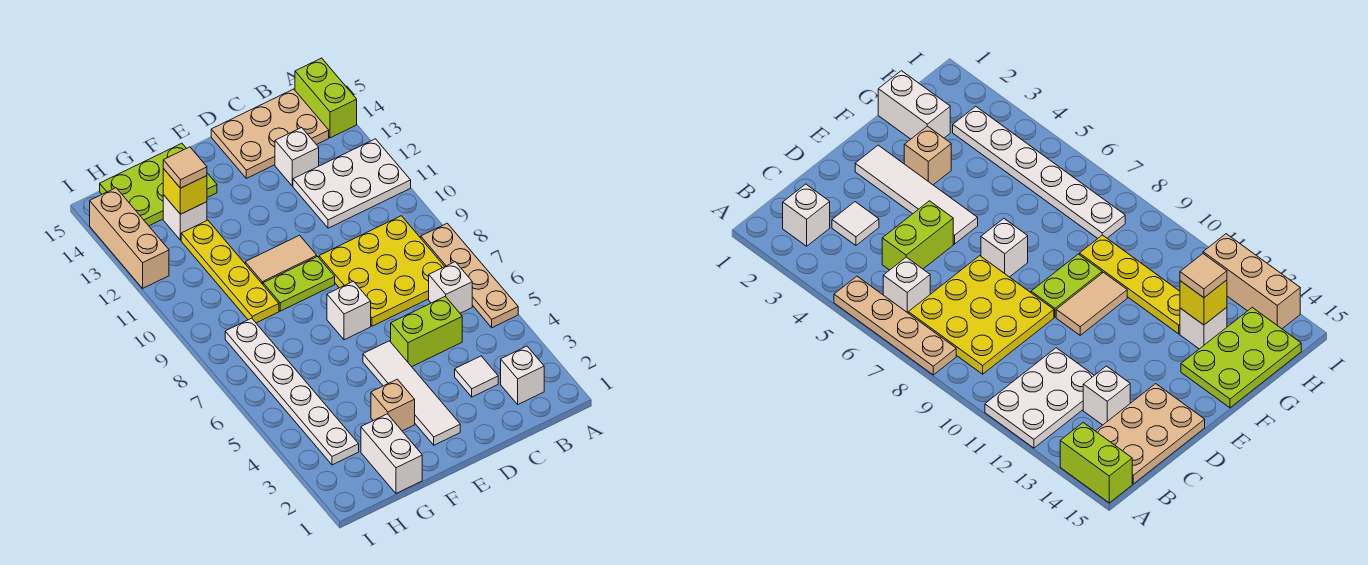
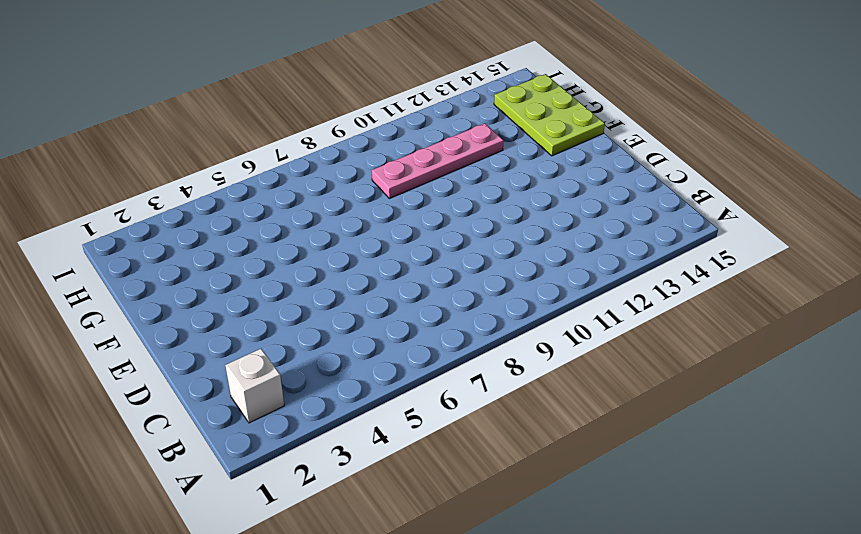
pink 1x4 plate [372,123,504,199] -> yellow 1x4 plate [181,220,279,323]
none -> tan 1x4 plate [421,223,518,328]
none -> white 2x3 plate [293,139,411,228]
none -> lime 1x2 brick [295,58,357,138]

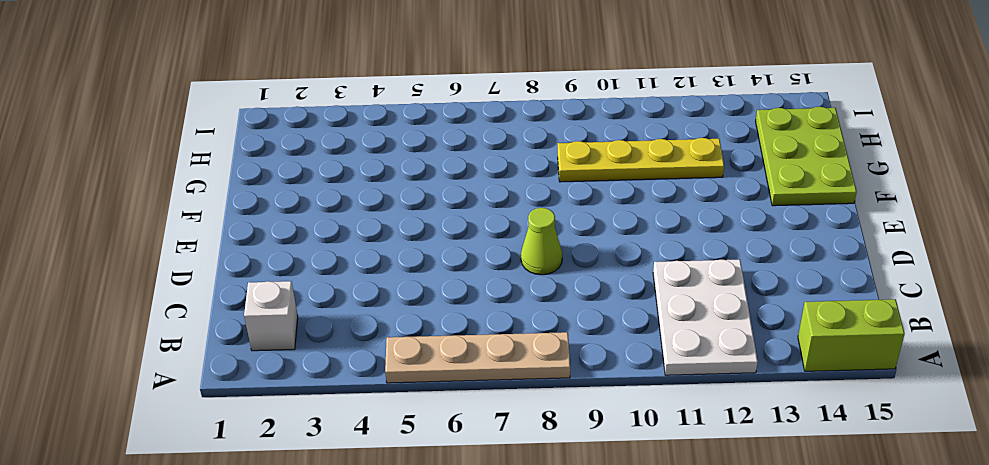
lime 1x1 cone [521,208,562,275] -> yellow 3x3 plate [319,216,445,326]
none -> white 1x1 brick [429,262,472,313]
none -> tan 2x3 plate [211,89,329,178]
none -> white 1x1 tile [455,356,498,397]

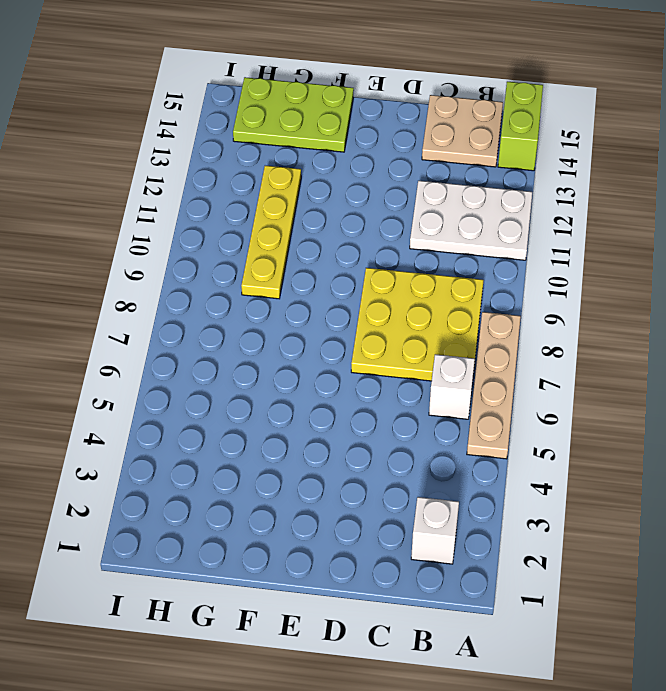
tan 2x2 plate [422,95,503,167] -> tan 2x3 plate [211,89,329,178]
none -> white 1x1 tile [455,356,498,397]
none -> lime 1x2 brick [391,296,462,367]
none -> white 1x1 brick [275,127,319,186]

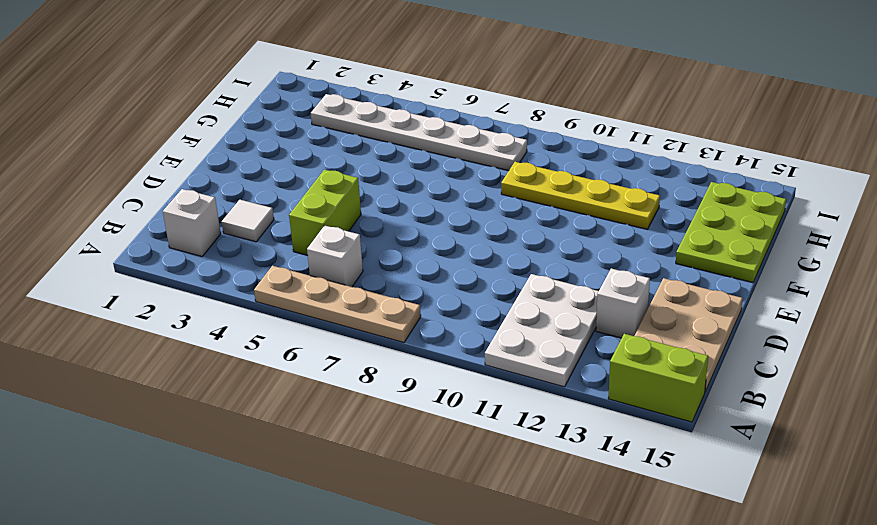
none -> yellow 3x3 plate [319,216,445,326]
none -> white 1x4 tile [363,341,460,445]
none -> white 1x1 brick [327,281,371,340]

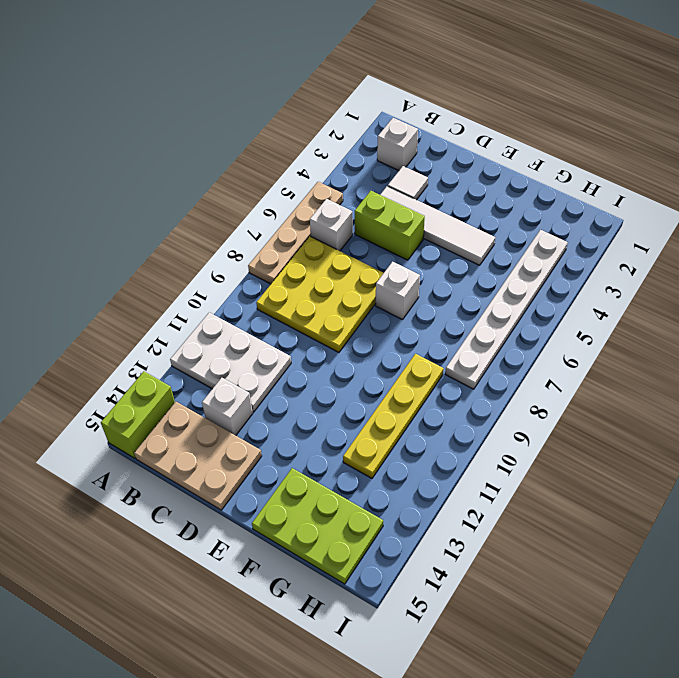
white 1x4 tile [380,186,495,265] -> white 1x4 tile turned to [363,341,460,445]
none -> lime 1x2 plate [263,257,335,311]
none -> tan 1x2 tile [245,235,317,284]
none -> tan 1x1 brick [371,379,415,431]

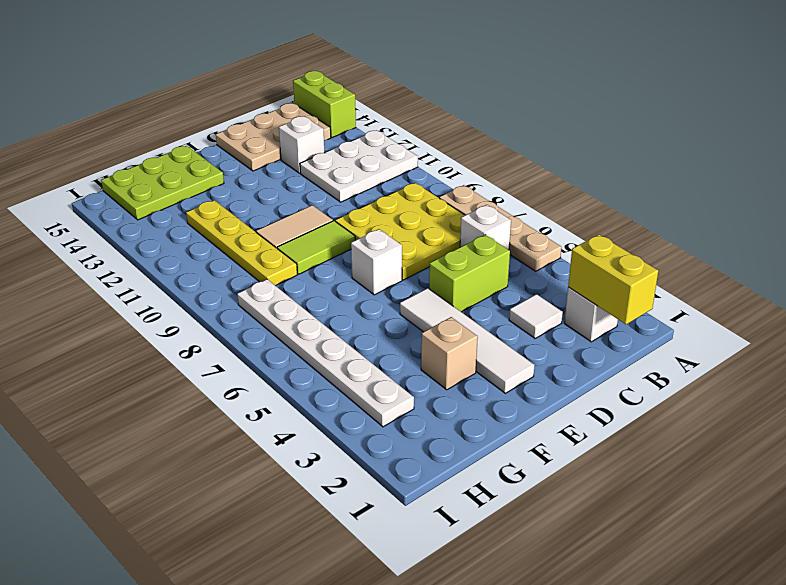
yellow 1x2 brick [568,234,658,324] -> none
lime 1x2 tile [277,221,355,274] -> lime 1x2 plate [263,257,335,311]
none -> white 1x2 brick [361,414,422,493]
none -> white 1x1 brick [163,195,207,240]
none -> tan 1x3 brick [90,188,169,288]

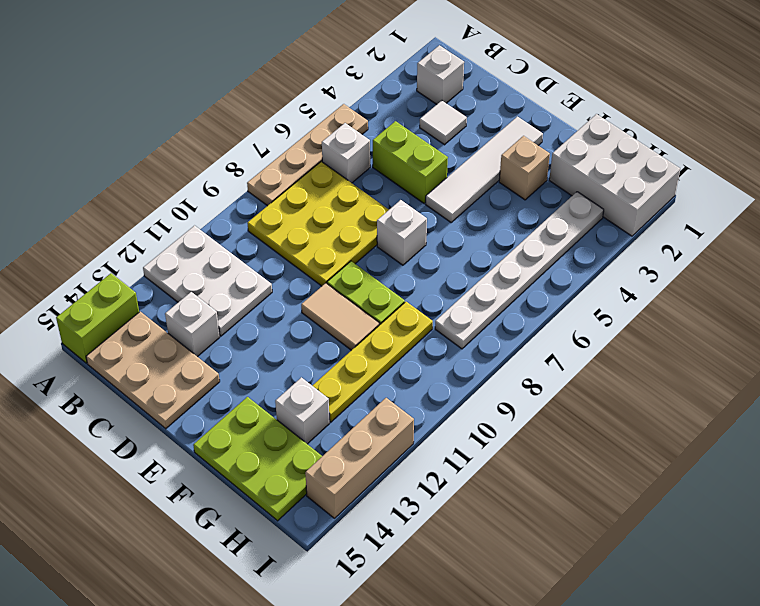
white 2x3 brick [549,114,680,236] -> white 1x2 brick [361,414,422,493]
none -> yellow 1x1 brick [163,169,207,214]
none -> tan 1x1 tile [163,147,207,188]

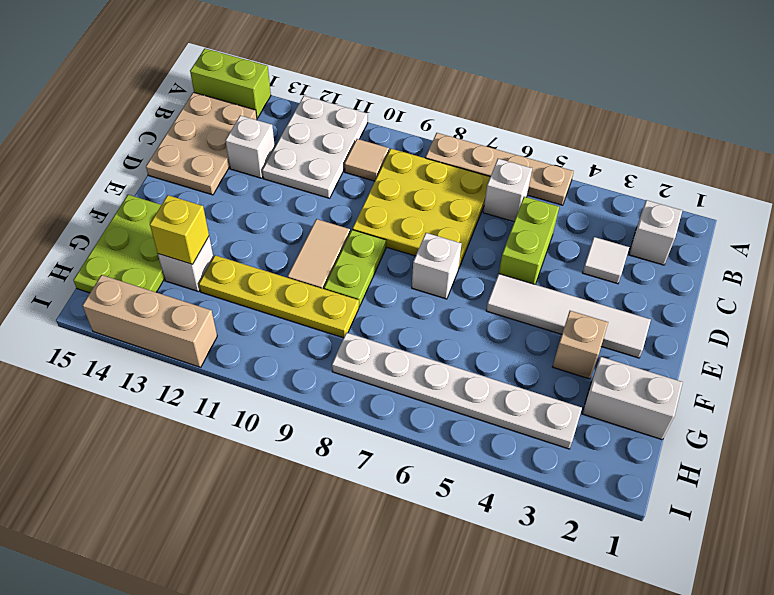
tan 1x1 tile [344,139,389,181] -> tan 1x1 tile moved to [163,147,207,188]

